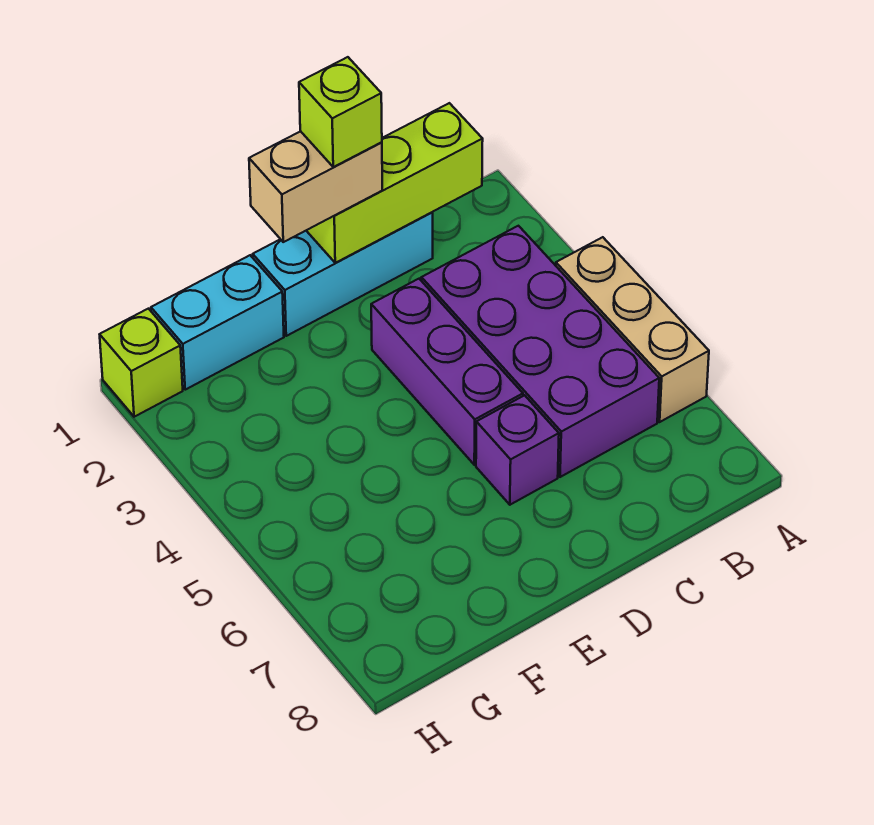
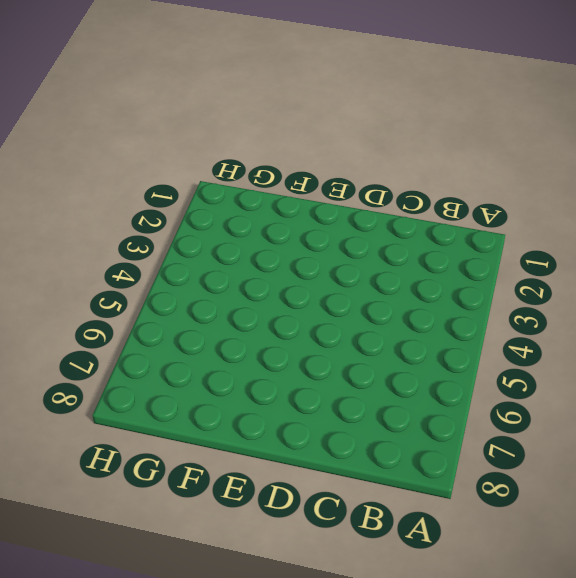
none -> tan 1x3 brick [556,237,709,422]
none -> purple 2x4 brick [421,226,659,477]

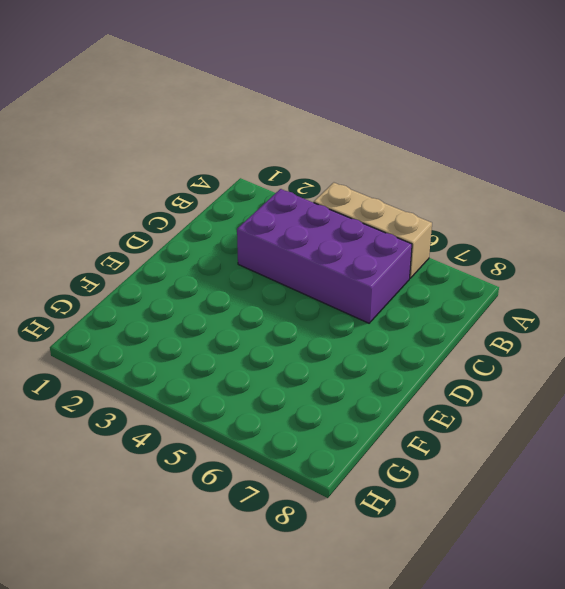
none -> cyan 1x3 brick [253,212,433,336]
none -> purple 1x3 brick [371,279,523,465]

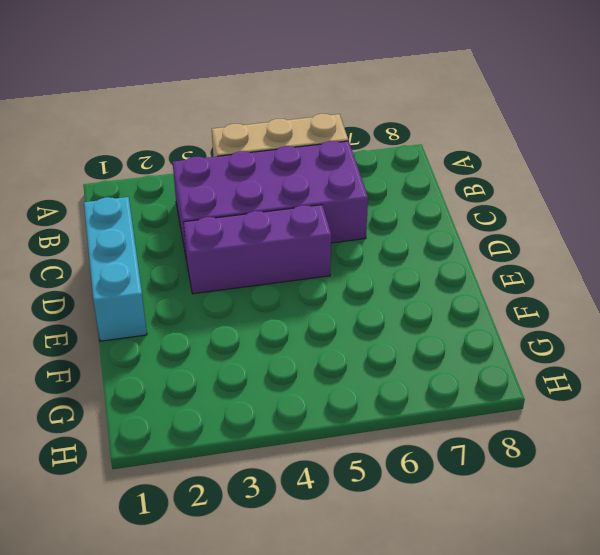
none -> purple 1x1 brick [476,395,559,505]
none -> cyan 1x2 brick [151,255,284,390]

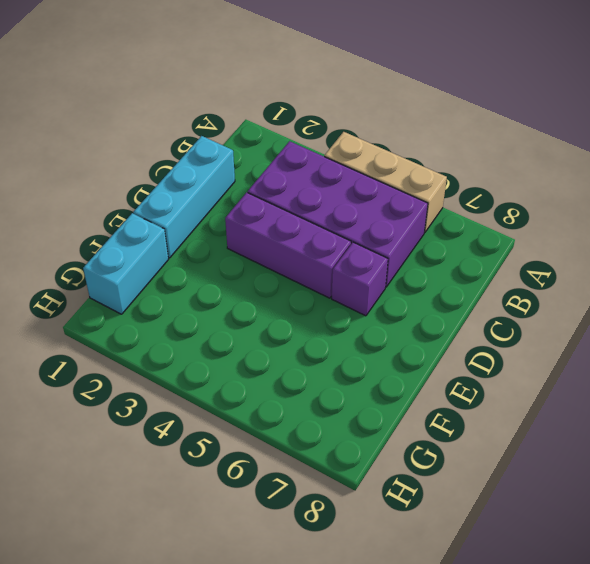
none -> lime 1x1 brick [100,309,183,417]
none -> lime 1x3 brick [306,103,483,263]

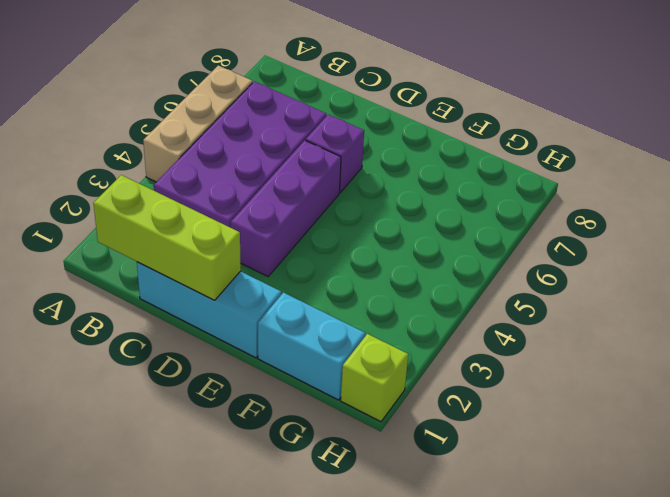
none -> tan 1x2 brick [249,131,382,242]
none -> lime 1x1 brick [299,57,382,167]

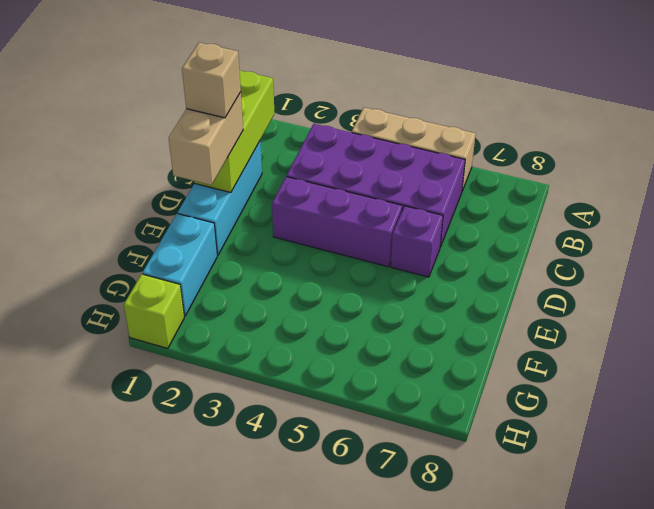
tan 1x1 brick [182,42,241,118] -> lime 1x1 brick [299,57,382,167]

